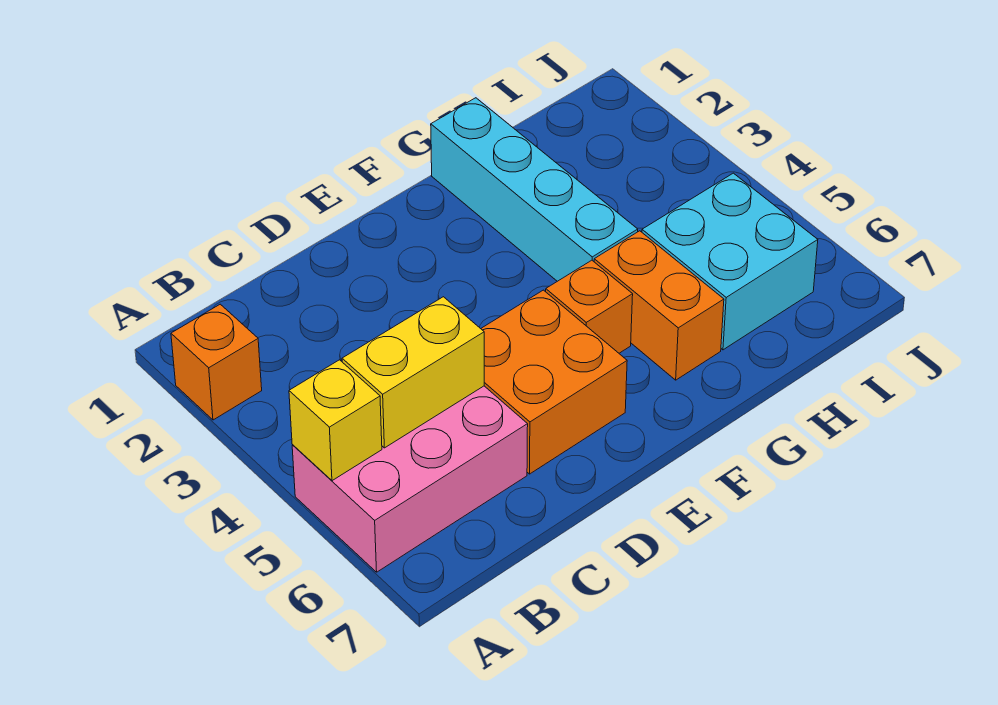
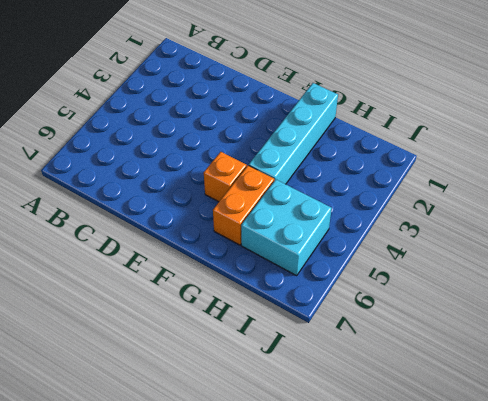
none -> orange 1x1 brick [171,304,262,420]
none -> pink 2x3 brick [292,386,528,572]

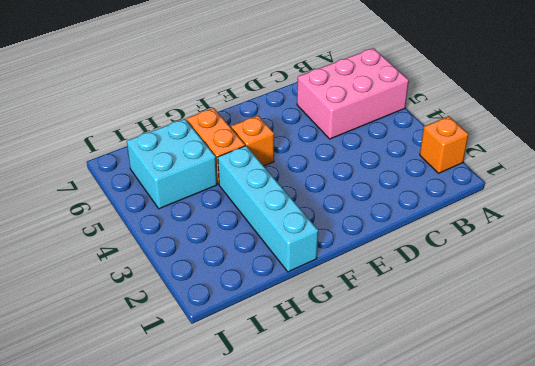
none -> orange 2x2 brick [481,290,627,474]
none -> yellow 1x1 brick [289,360,382,481]

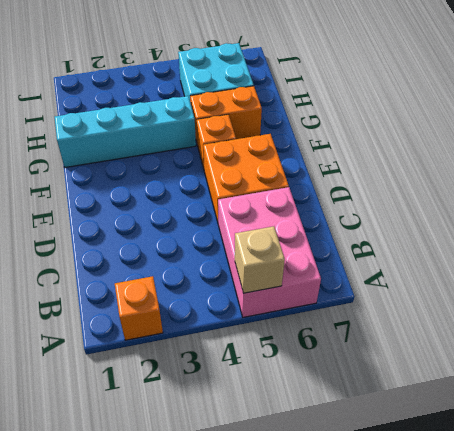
tan 1x1 brick [235,226,285,293] -> yellow 1x1 brick [289,360,382,481]
none -> yellow 1x2 brick [342,297,484,448]

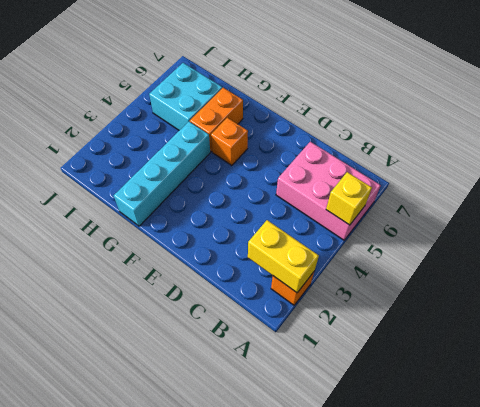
yellow 1x2 brick [248,220,319,293] -> yellow 1x2 brick moved to [342,297,484,448]
none -> orange 2x2 brick [481,290,627,474]

